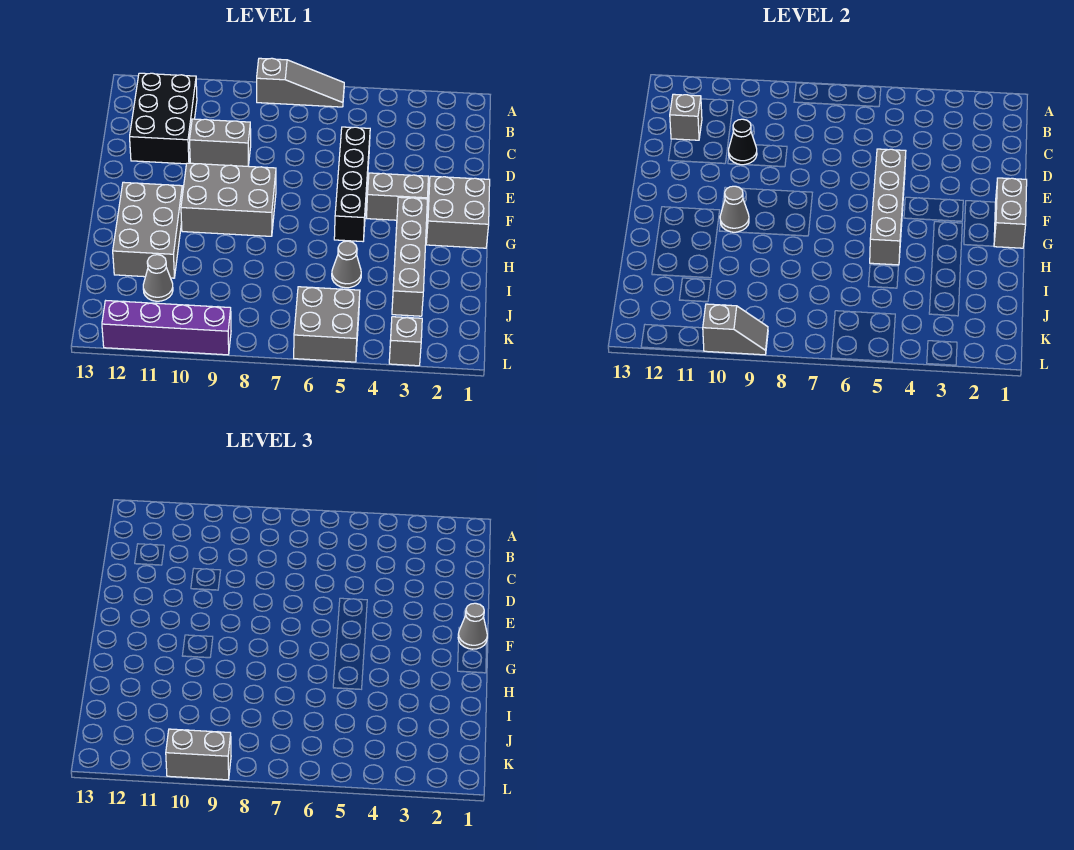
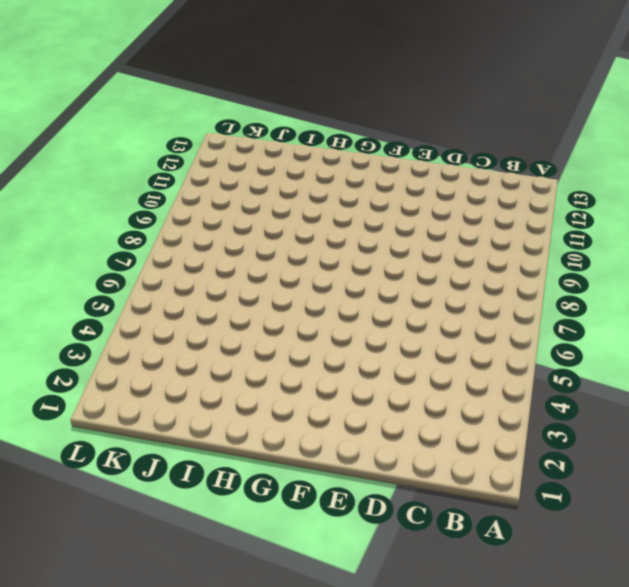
none -> grey 1x3 slope [257,58,344,107]
none -> black 2x3 brick [130,73,197,164]
none -> black 1x4 brick [334,127,370,241]

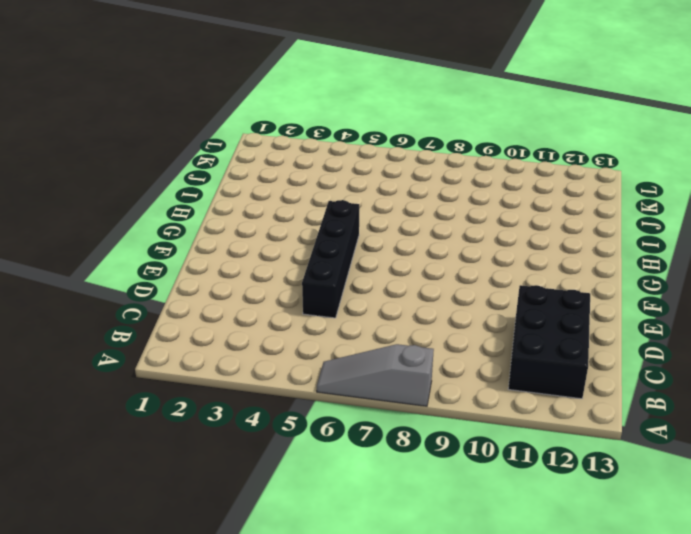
none -> grey 1x2 brick [190,119,251,166]
none -> grey 2x2 brick [426,176,490,248]
none -> grey 1x2 brick [367,173,428,220]

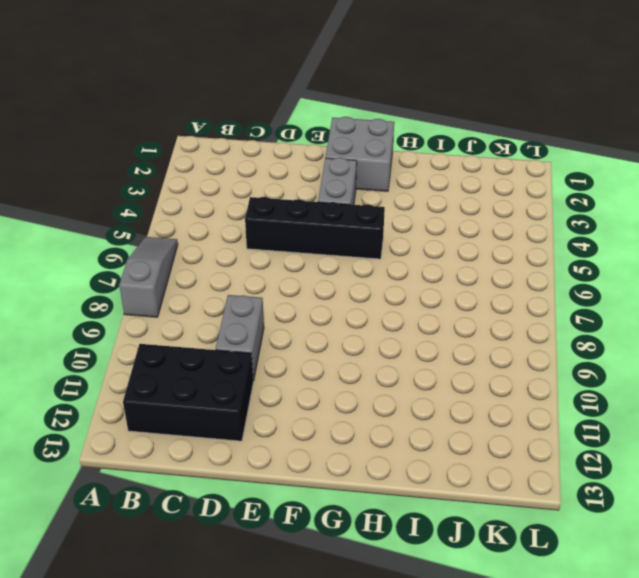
none -> grey 2x3 brick [181,163,276,236]
none -> grey 1x4 brick [392,197,427,316]
none -> grey 2x3 brick [113,182,183,278]

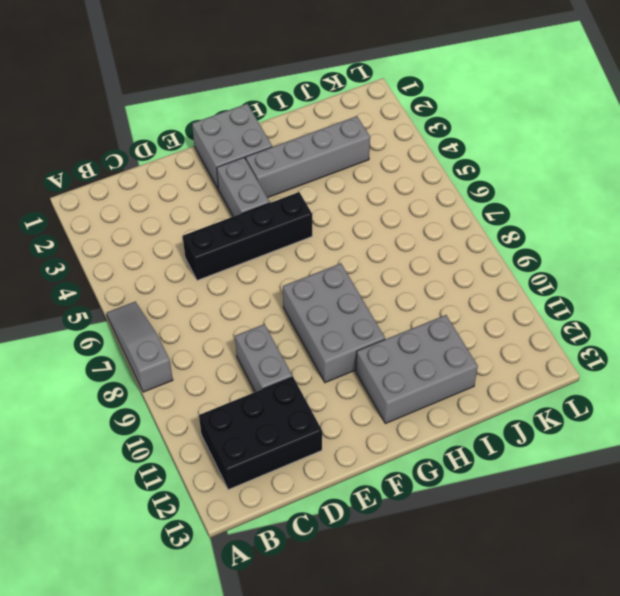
none -> grey 1x1 cone [332,241,361,288]
none -> grey 1x1 cone [143,255,173,301]
none -> grey 2x2 brick [294,287,360,362]

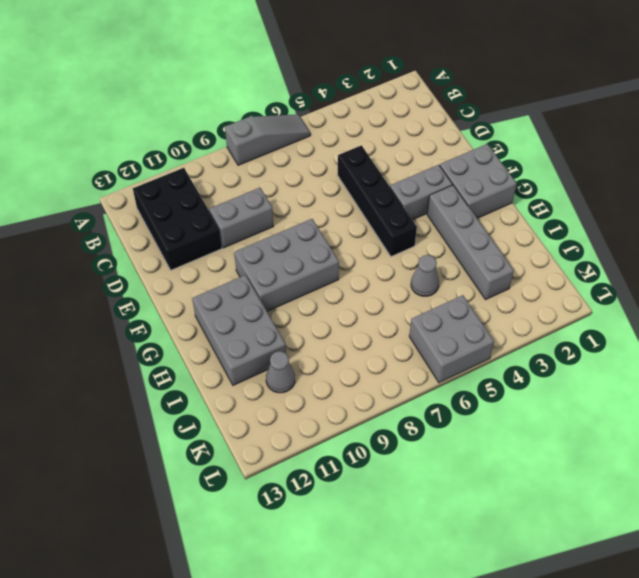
none -> grey 1x1 brick [389,317,422,366]
none -> purple 1x4 brick [102,301,231,355]
none -> grey 1x1 brick [670,94,702,140]

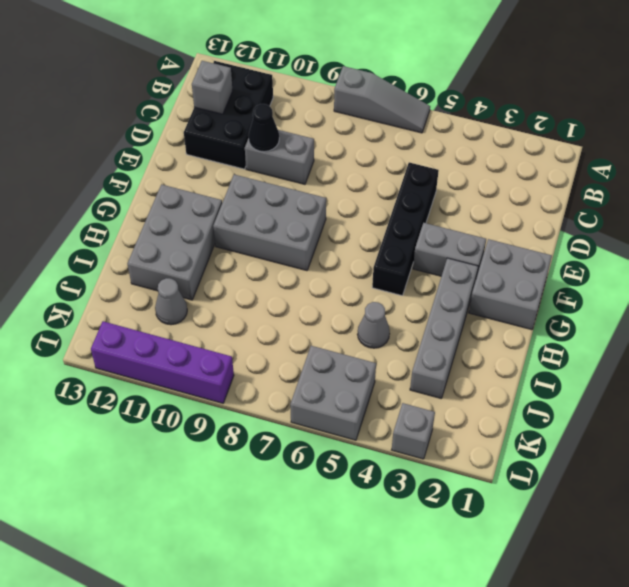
none -> grey 1x4 brick [870,149,906,265]
none -> grey 1x2 brick [994,178,1027,248]
none -> grey 1x1 cone [720,186,749,232]

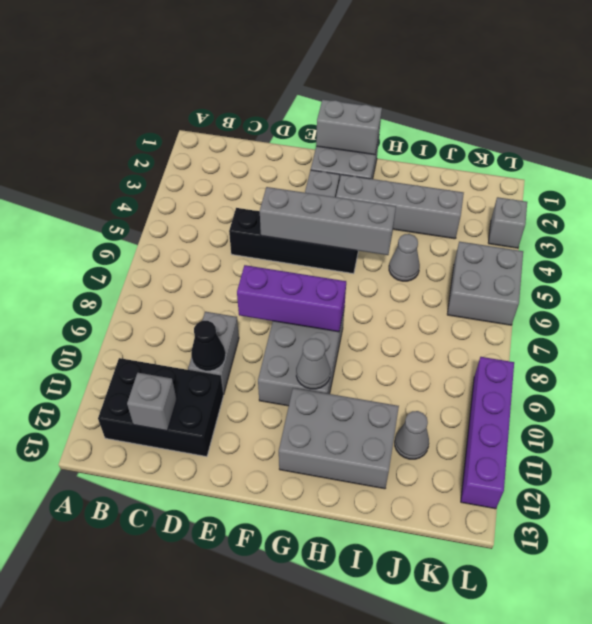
purple 1x3 brick [237,265,346,332] -> none
none -> grey 1x3 slope [257,58,344,107]
none -> grey 1x2 slope [703,304,768,355]
none -> grey 1x1 cone [458,603,487,649]

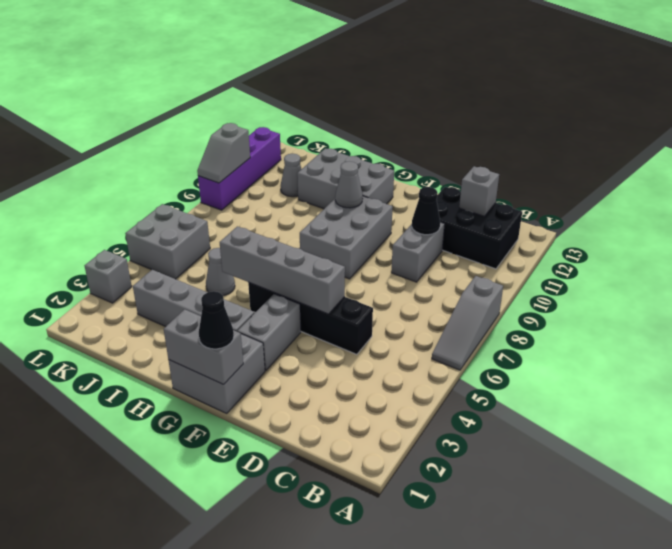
black 1x1 cone [199,291,234,349] -> grey 1x1 cone [458,603,487,649]
none -> grey 1x2 brick [166,729,231,780]

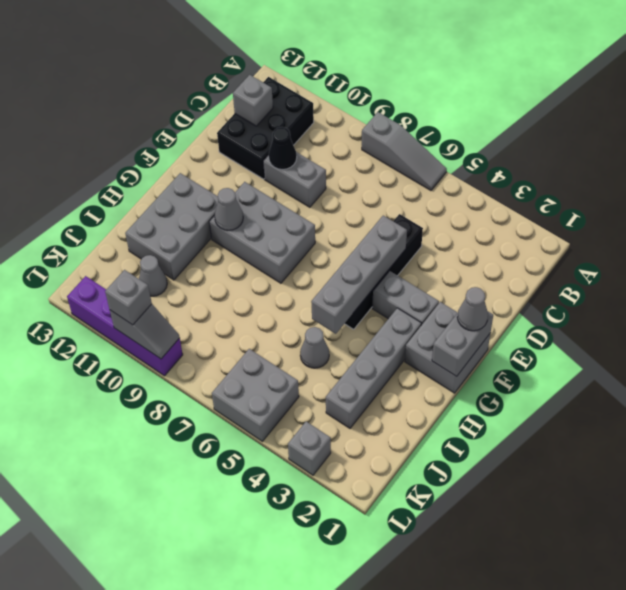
grey 1x1 brick [105,270,152,325] -> grey 1x2 brick [166,729,231,780]

